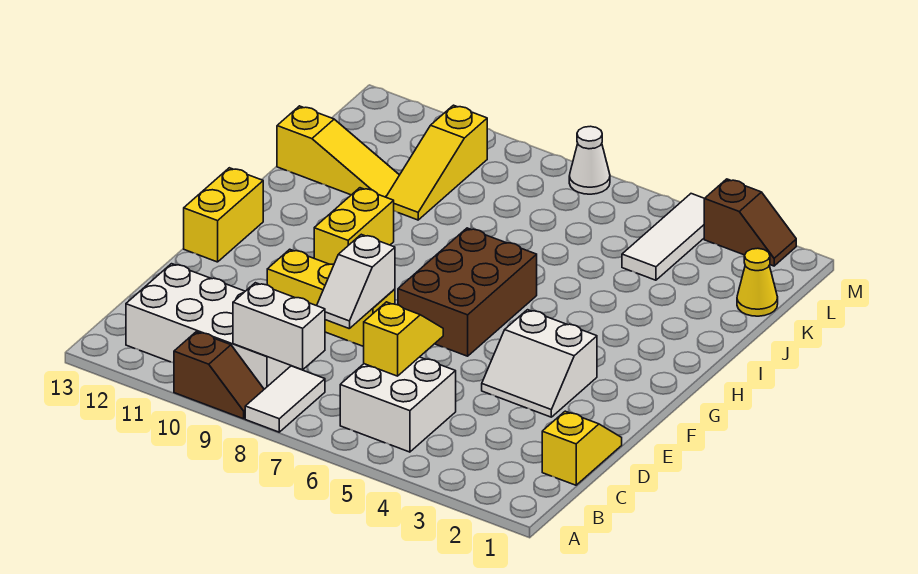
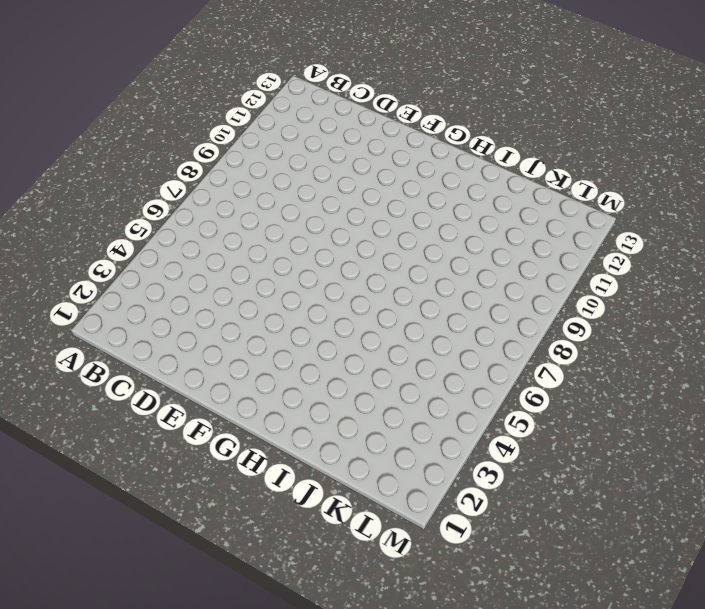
none -> white 1x2 tile [245,366,325,432]
none -> brown 1x2 slope [174,332,264,419]
none -> white 2x2 brick [340,357,456,452]

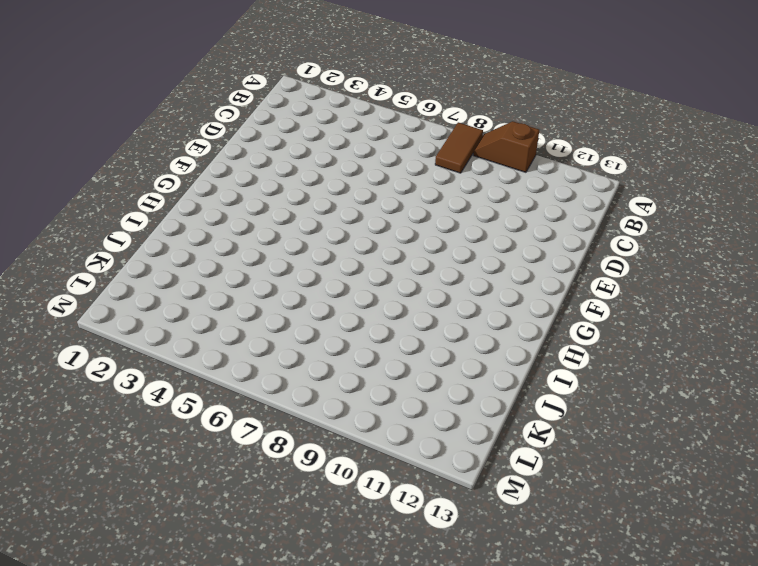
brown 1x2 tile [435,122,483,173] -> white 1x2 tile [245,366,325,432]
none -> white 2x2 brick [340,357,456,452]
none -> white 2x4 brick [126,264,299,389]
none -> yellow 1x2 slope [542,411,622,485]

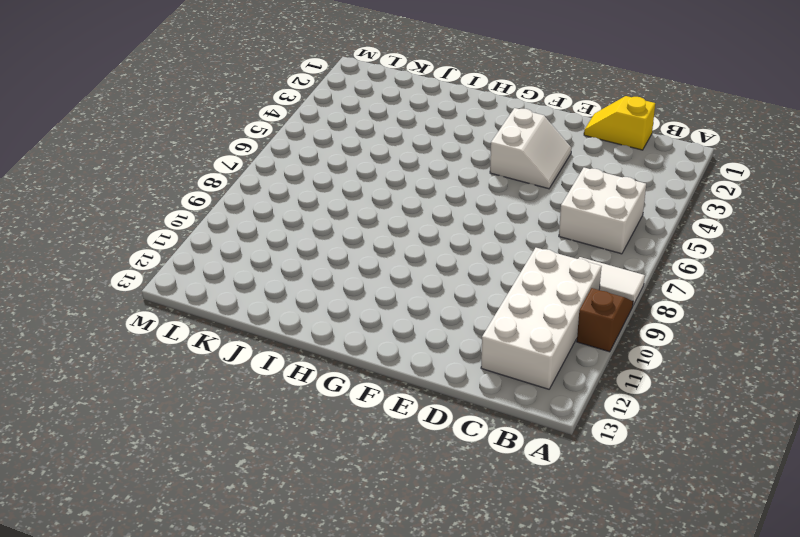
none -> yellow 1x3 brick [267,249,395,347]
none -> brown 2x3 brick [398,228,537,356]
none -> yellow 1x2 brick [184,168,263,262]

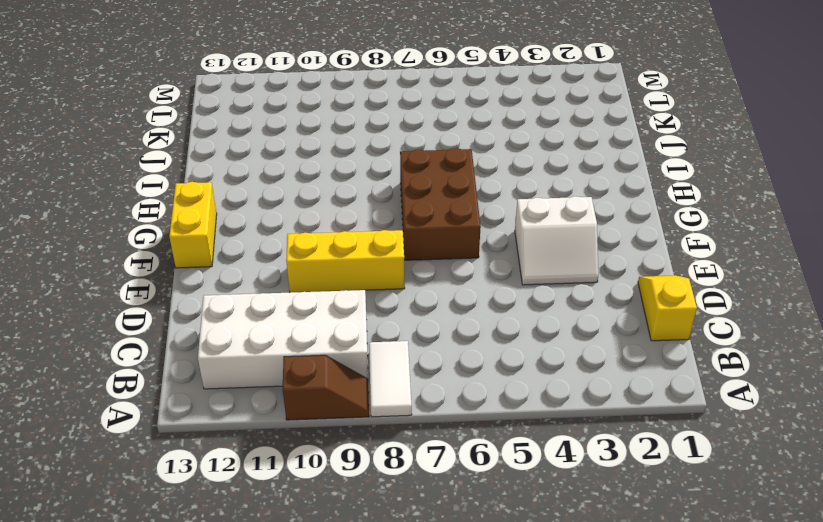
none -> white 2x2 brick [340,357,456,452]
none -> yellow 1x2 brick [314,188,394,264]
none -> yellow 1x3 slope [386,105,487,220]

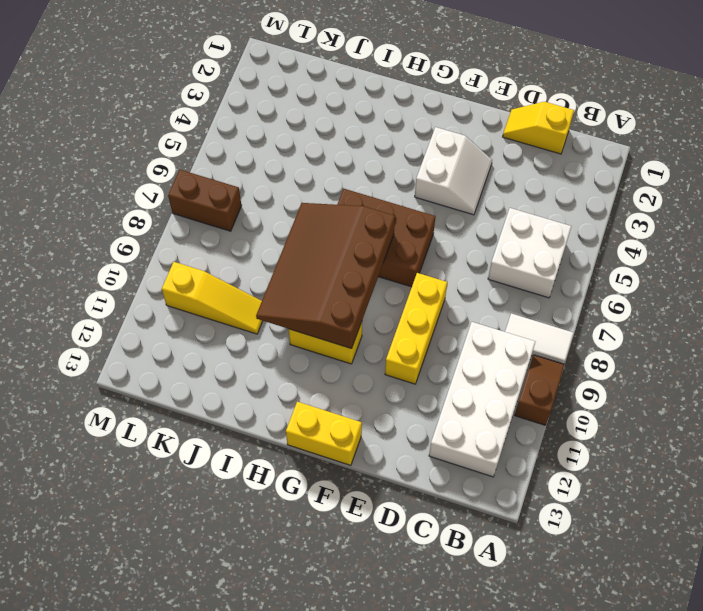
brown 3x4 slope [256,203,395,349] -> none
brown 1x2 brick [168,170,242,231] -> white 1x1 cone [569,126,610,194]
none -> yellow 1x3 slope [277,106,399,197]
none -> yellow 1x1 cone [737,248,778,316]
none -> white 1x3 tile [622,194,704,280]

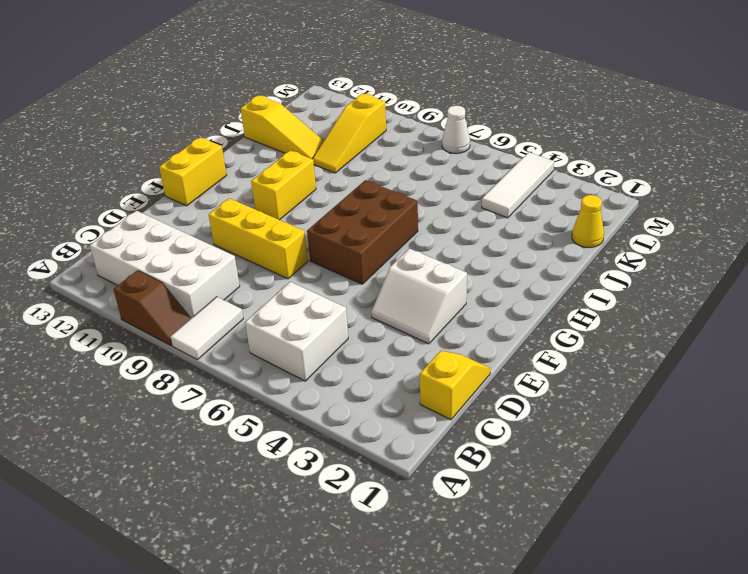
none -> brown 1x2 slope [704,179,796,266]
none -> white 1x2 brick [233,283,325,370]
none -> yellow 1x2 slope [364,302,443,376]

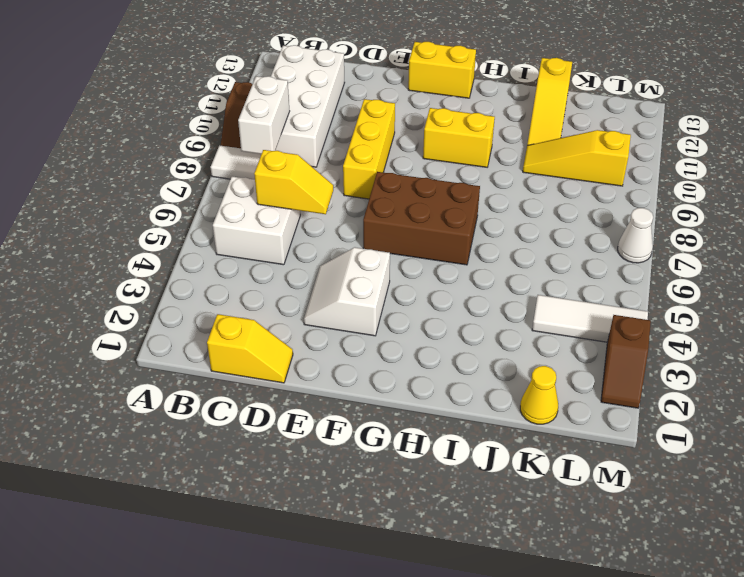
none -> white 1x2 slope [317,234,395,329]

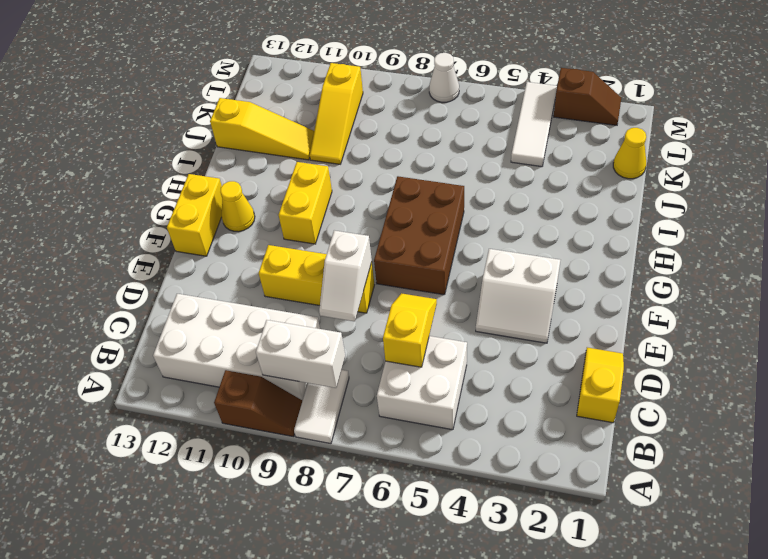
yellow 1x1 cone [221,181,255,232] -> none

